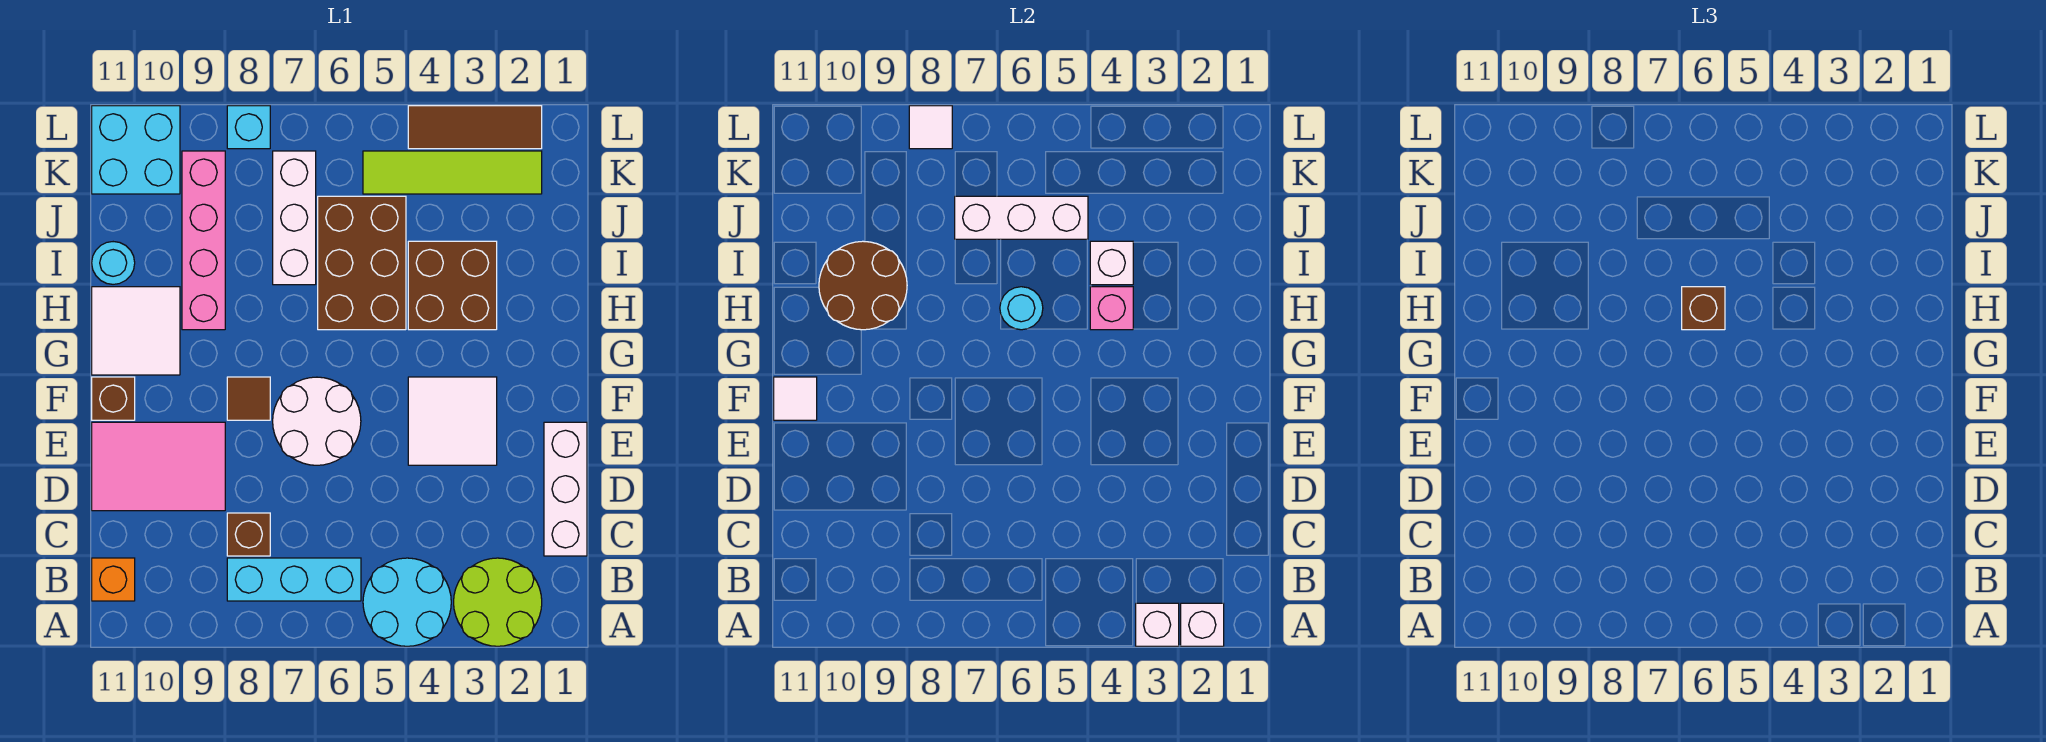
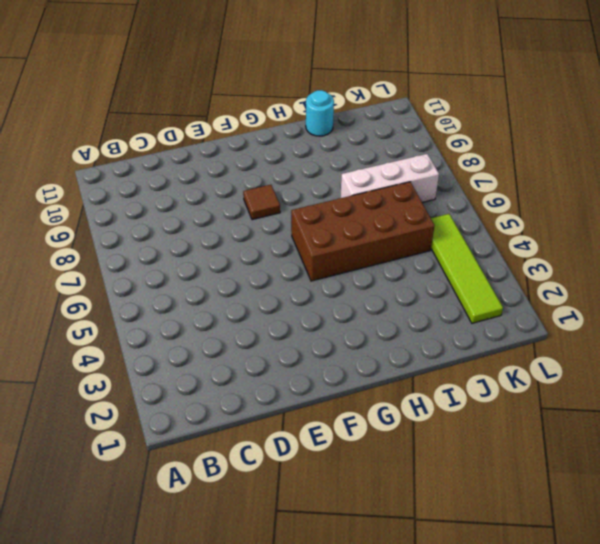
brown 2x4 brick [291,182,435,281] -> brown 2x3 brick [318,196,406,330]
none -> lime 2x2 round brick [454,558,542,646]
none -> cyan 2x2 round brick [363,558,451,646]
none -> cyan 1x3 brick [227,558,361,601]
none -> orange 1x1 brick [92,558,135,601]

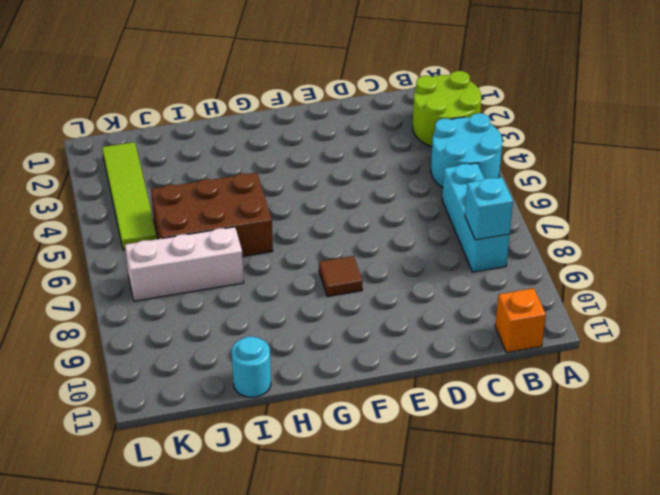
cyan 1x1 brick [465,177,513,240] -> cyan 1x1 brick moved to [227,106,270,149]
none -> white 1x3 brick [544,422,587,556]
none -> brown 1x1 brick [227,513,270,556]
none -> pink 2x3 tile [92,422,225,511]
none -> white 2x2 tile [408,377,497,465]

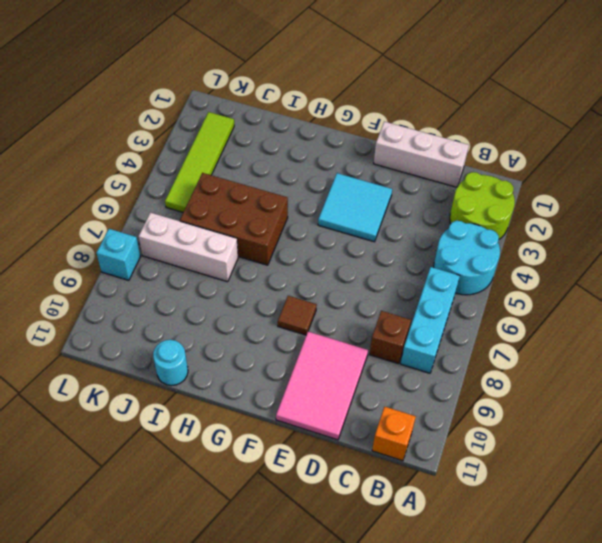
cyan 2x2 tile [318,173,392,242] -> white 2x2 tile [408,377,497,465]
none -> white 2x2 round brick [273,377,361,465]
none -> brown 1x1 brick [92,377,135,420]
none -> white 2x2 tile [92,287,180,375]
none -> brown 2x2 brick [408,241,497,330]

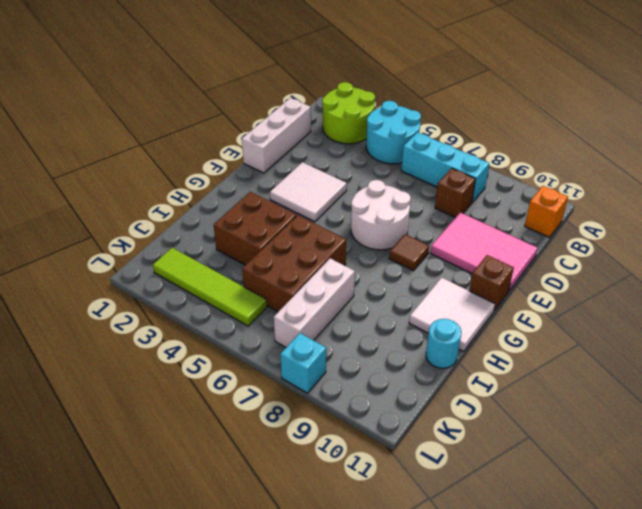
none -> pink 1x4 brick [182,151,225,330]
none -> cyan 2x2 brick [92,106,180,194]
none -> brown 1x3 tile [408,106,542,149]
none -> white 1x1 brick [1181,603,1224,646]

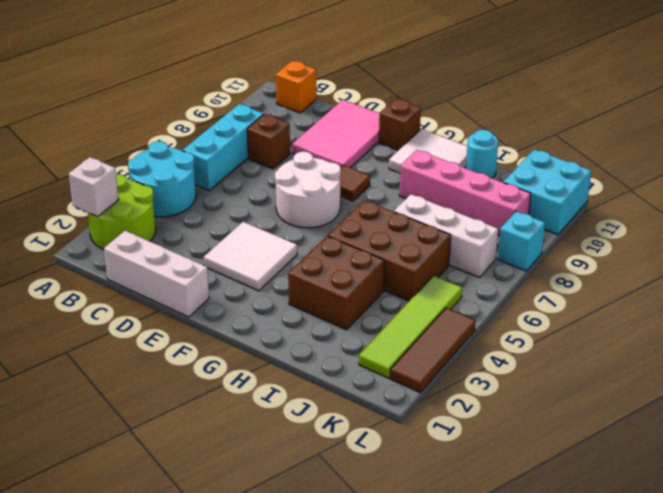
none -> white 1x1 brick [1136,603,1179,646]
none -> white 1x1 tile [774,377,817,420]
none -> pink 1x1 brick [1090,287,1133,330]
none -> cyan 1x1 round brick [1000,287,1043,330]

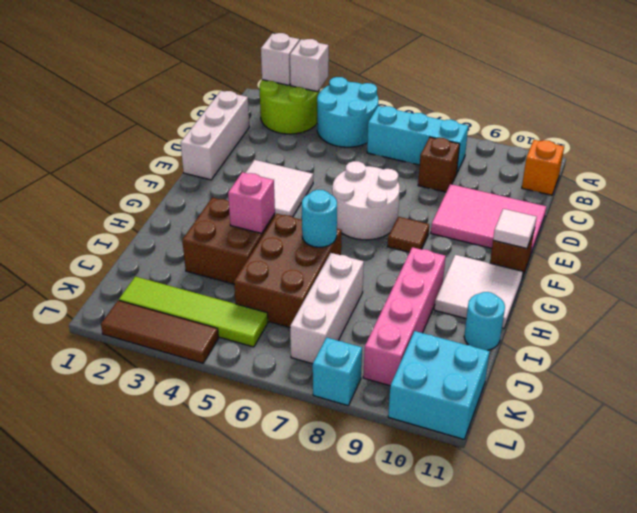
none -> brown 2x2 round brick [819,241,907,330]
none -> white 1x1 brick [1090,241,1133,285]
none -> white 1x3 brick [955,196,1088,239]
none -> white 1x1 tile [909,106,952,149]

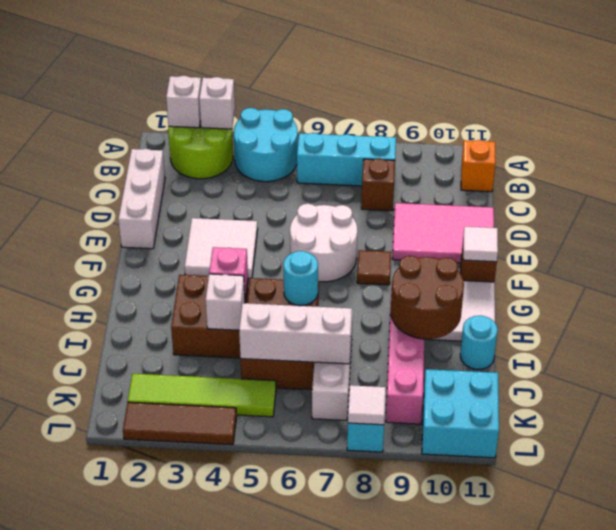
none -> brown 1x1 brick [1682,287,1725,330]

